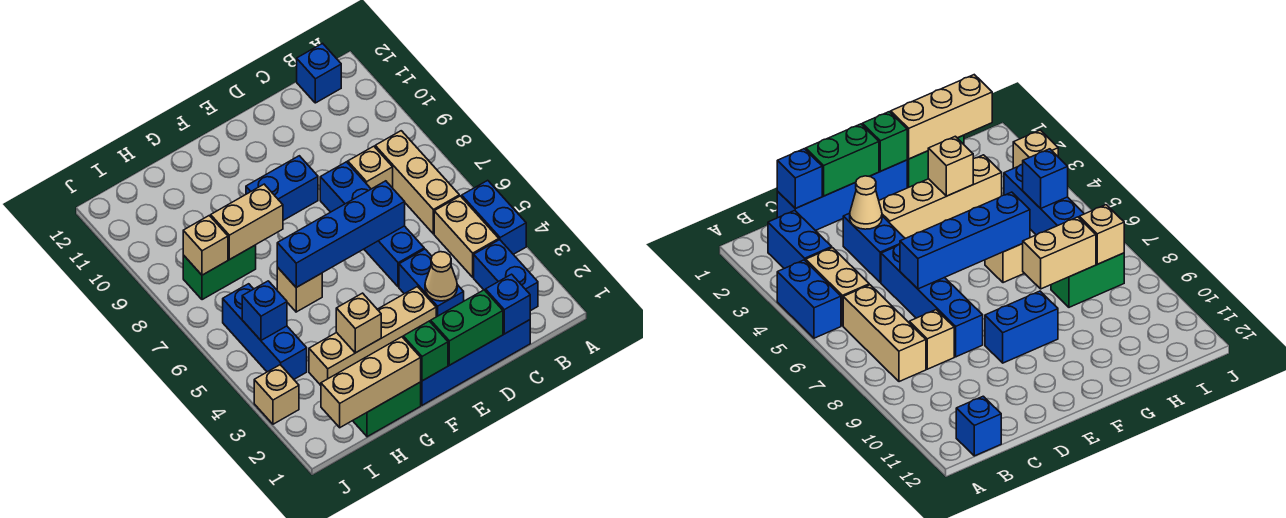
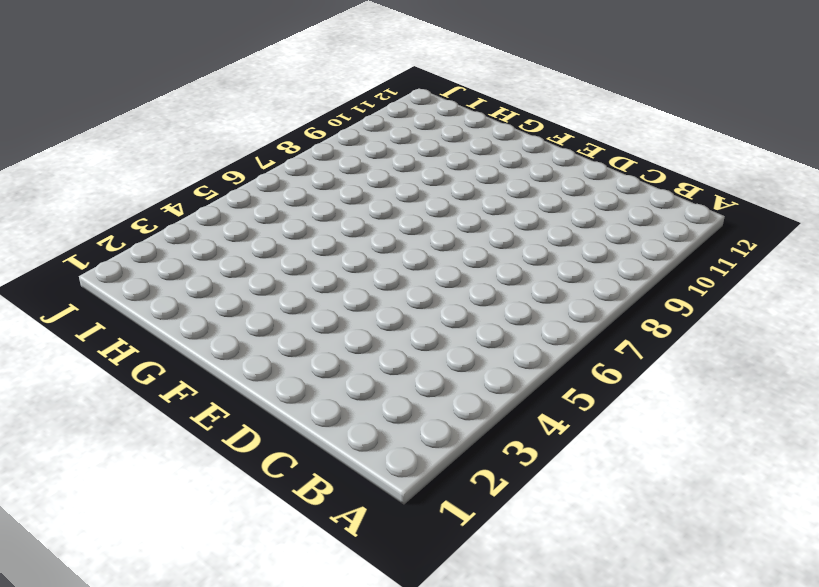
none -> blue 1x2 brick [462,180,526,254]
none -> blue 1x2 brick [474,240,538,311]
none -> tan 1x2 brick [434,196,499,277]

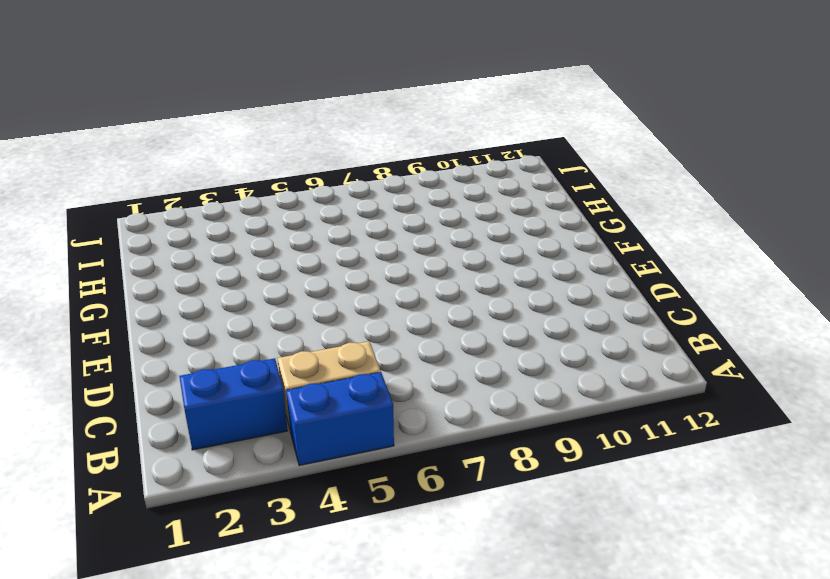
none -> tan 1x3 brick [375,131,459,234]
none -> blue 1x1 brick [297,43,341,103]
none -> blue 1x4 brick [421,320,530,405]

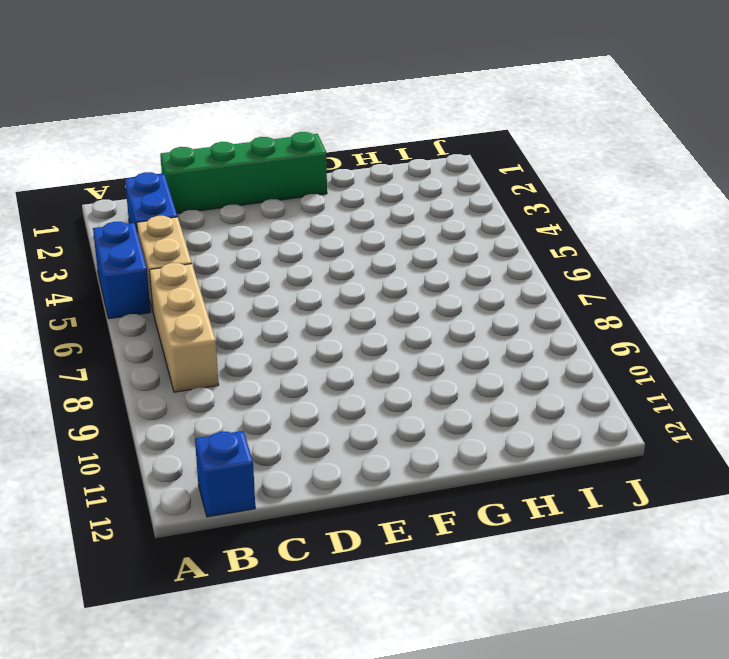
green 1x4 brick [160,132,327,214] -> blue 1x4 brick [421,320,530,405]
none -> tan 1x1 brick [348,146,393,189]
none -> blue 1x2 brick [399,249,464,317]
none -> blue 1x4 brick [320,162,424,287]

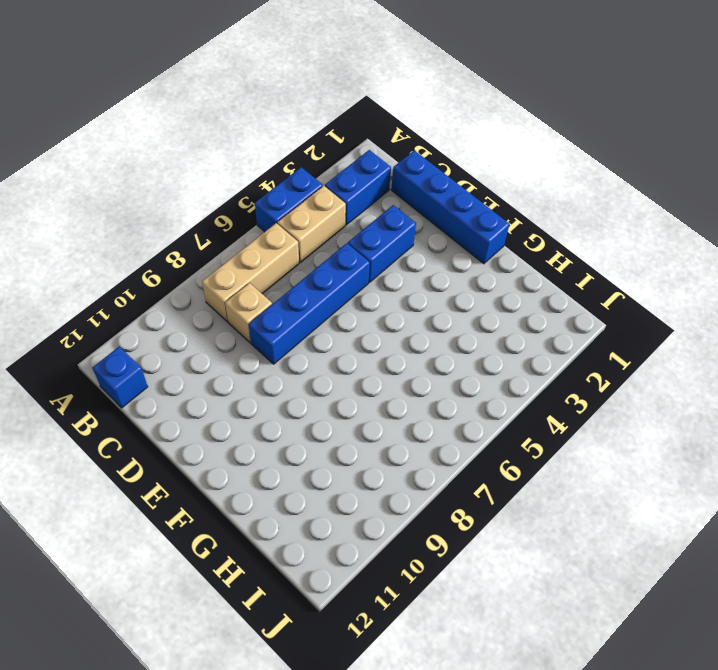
none -> tan 1x4 brick [309,287,436,385]
none -> blue 1x2 brick [246,156,318,220]
none -> green 1x2 brick [353,382,421,437]

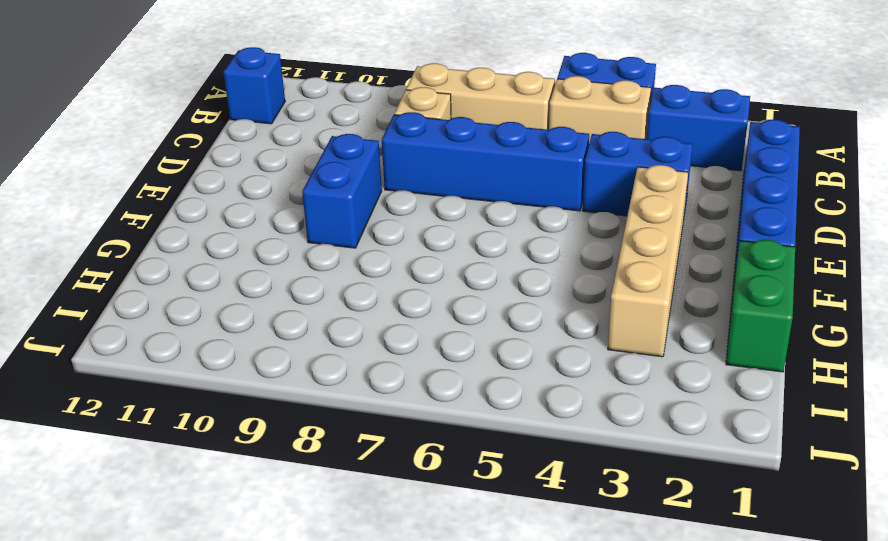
none -> tan 1x1 brick [277,267,322,312]
none -> green 1x2 brick [183,245,256,300]
none -> blue 1x3 brick [223,284,307,379]

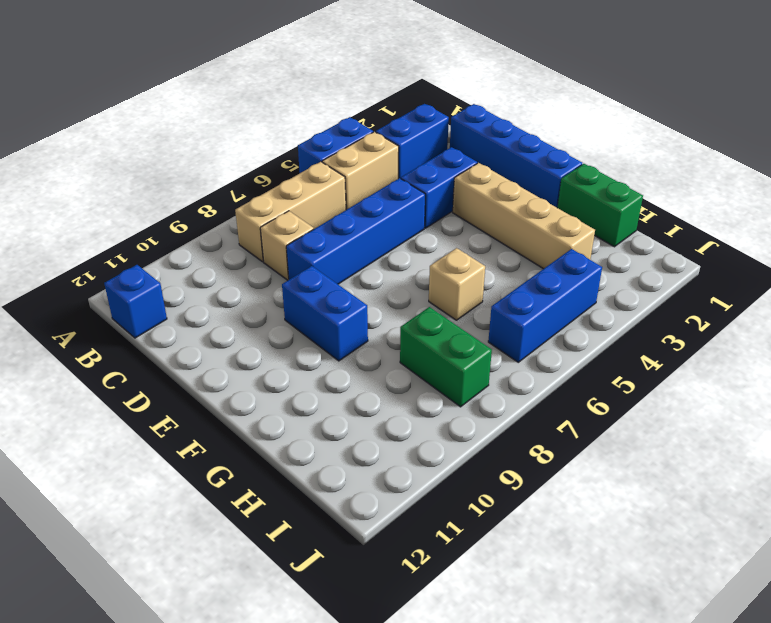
none -> tan 1x1 brick [254,365,299,424]
none -> blue 1x1 brick [486,274,530,334]
none -> green 1x2 brick [431,290,503,365]

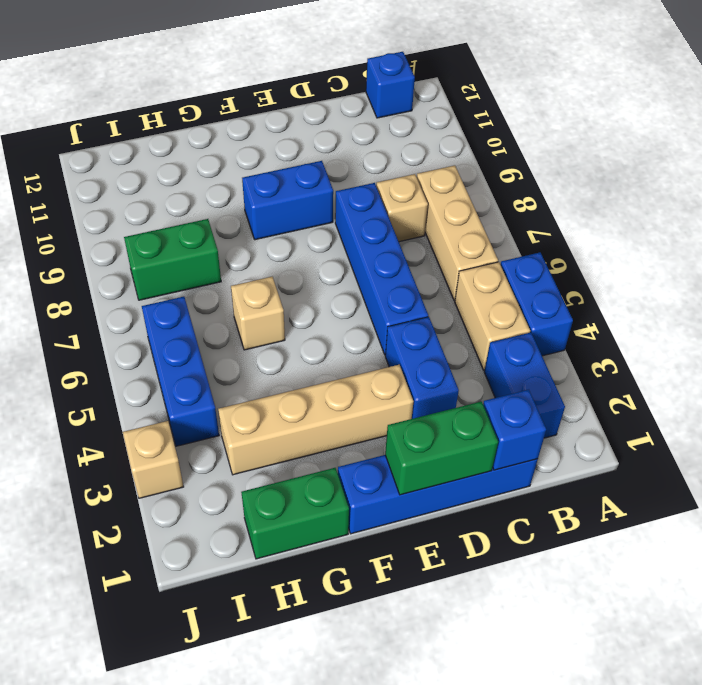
none -> tan 1x1 cone [425,252,457,301]
none -> blue 1x4 brick [277,181,405,287]
none -> green 1x1 brick [403,321,448,381]

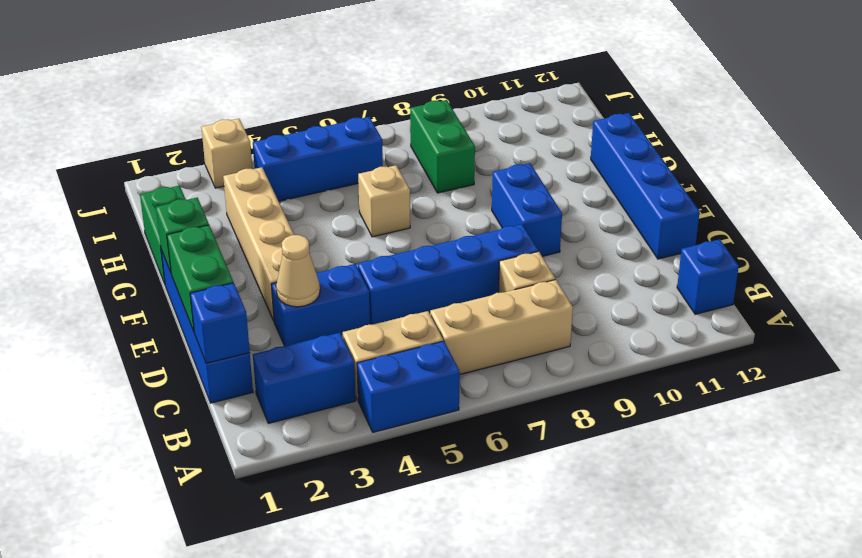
blue 1x4 brick [591,113,700,259] -> blue 1x4 brick moved to [277,181,405,287]
none -> tan 1x3 brick [321,337,421,428]
none -> tan 1x1 brick [336,293,381,353]
none -> tan 1x2 brick [211,184,283,259]

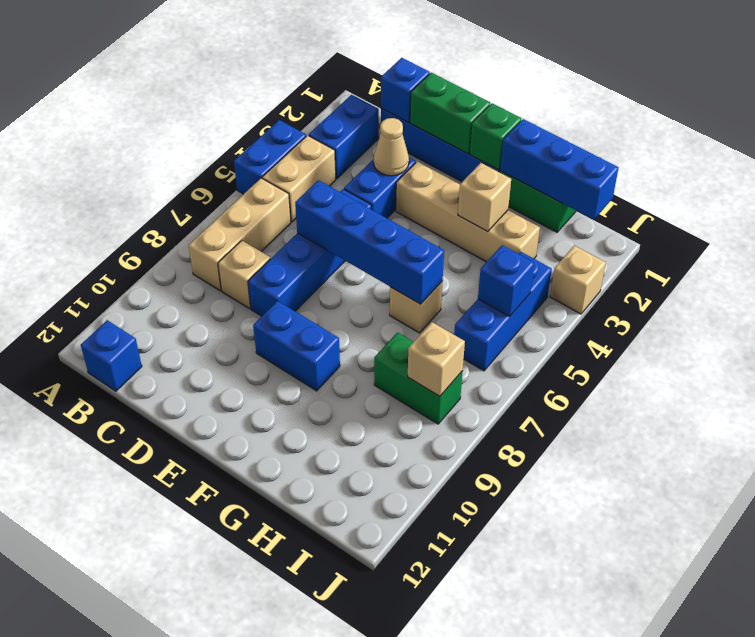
blue 1x3 brick [500,119,619,220] -> tan 1x3 brick [321,337,421,428]
none -> tan 1x2 brick [211,184,283,259]

